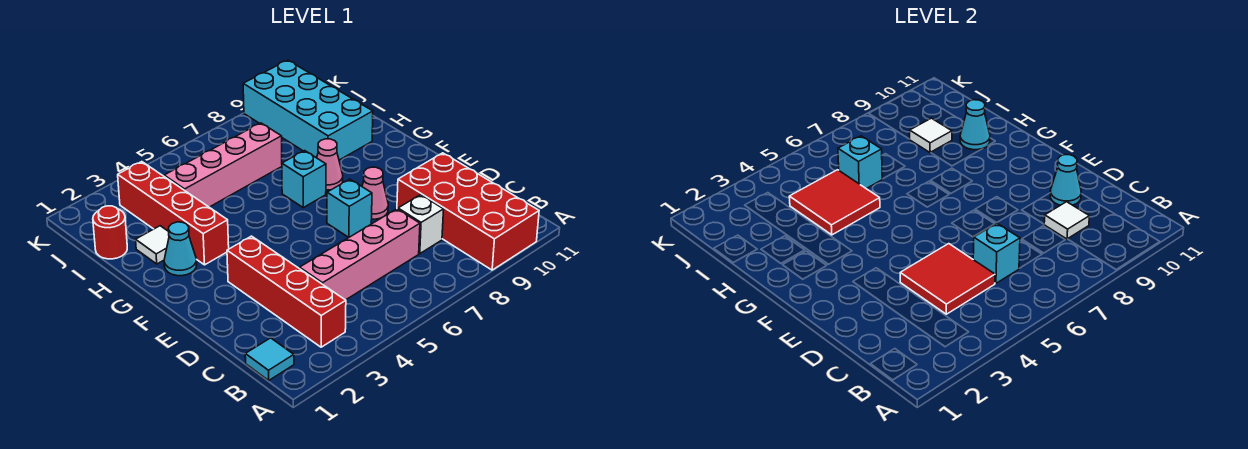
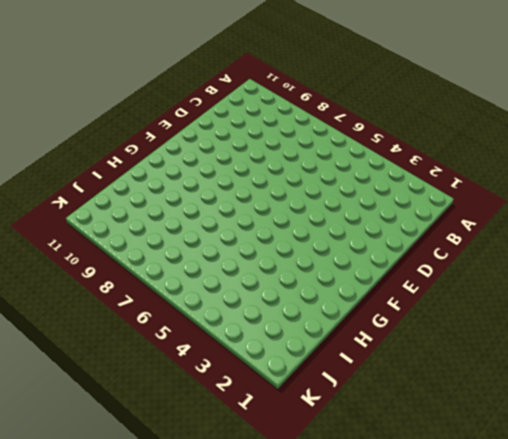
none -> red 2x4 brick [397,153,539,270]
none -> cyan 1x1 tile [245,338,294,380]
none -> red 1x4 brick [227,236,346,347]

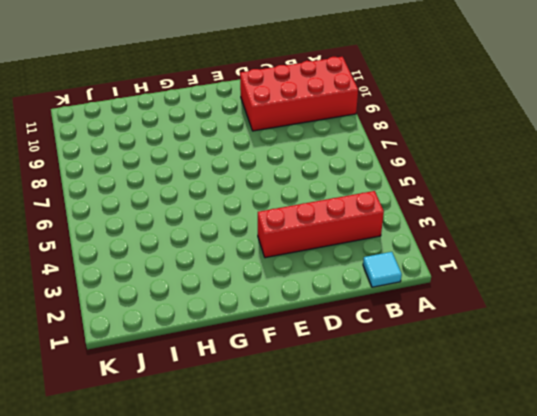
none -> pink 1x4 brick [300,209,420,300]
none -> white 1x1 brick [398,195,444,254]
none -> cyan 1x1 brick [327,179,372,237]

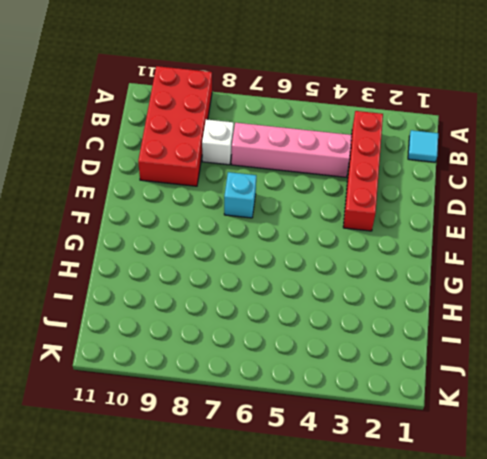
none -> pink 1x1 cone [362,167,388,219]
none -> cyan 1x1 cone [164,222,197,276]
none -> red 1x4 brick [118,162,229,265]

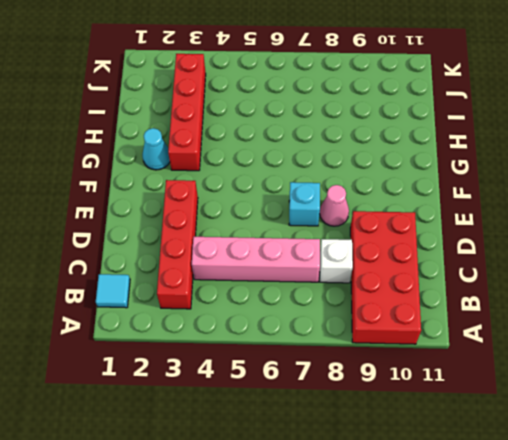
none -> cyan 1x1 brick [282,151,326,208]
none -> pink 1x1 cone [317,139,343,190]
none -> white 1x1 tile [136,226,169,264]

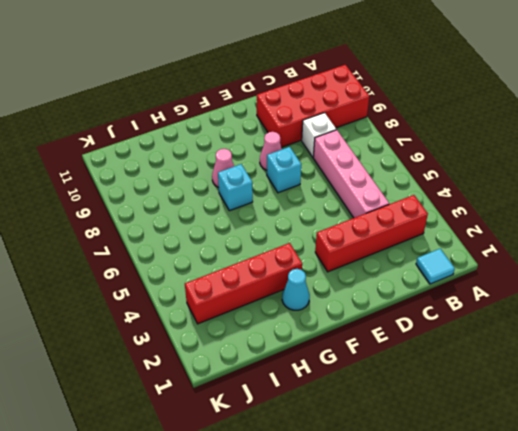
none -> white 1x1 tile [136,226,169,264]
none -> cyan 2x4 brick [243,60,373,160]
none -> red 1x1 round brick [93,206,127,259]

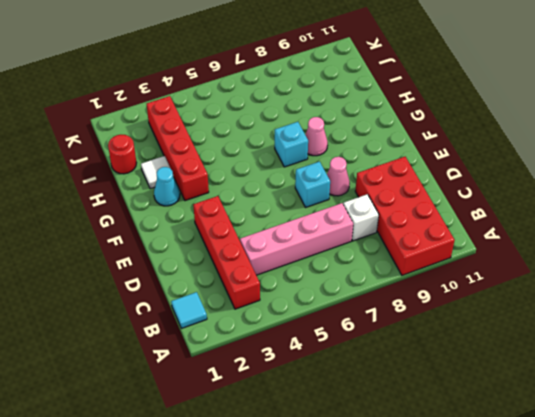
none -> cyan 2x4 brick [243,60,373,160]
none -> pink 1x4 brick [164,123,282,207]
none -> red 2x2 tile [900,244,995,314]

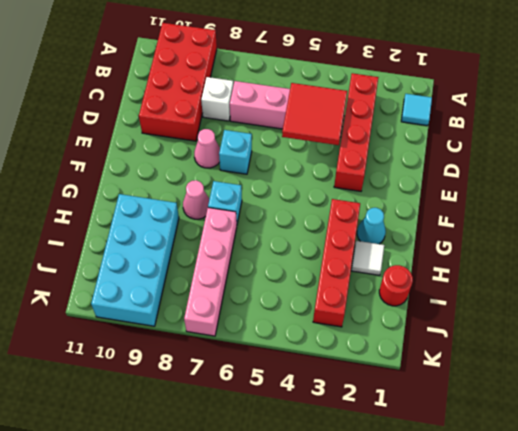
pink 1x4 brick [184,208,237,336] -> pink 1x4 brick turned to [164,123,282,207]
none -> cyan 1x1 brick [973,223,1020,283]
none -> white 1x1 tile [1044,202,1089,239]
none -> cyan 1x1 cone [1050,155,1081,205]

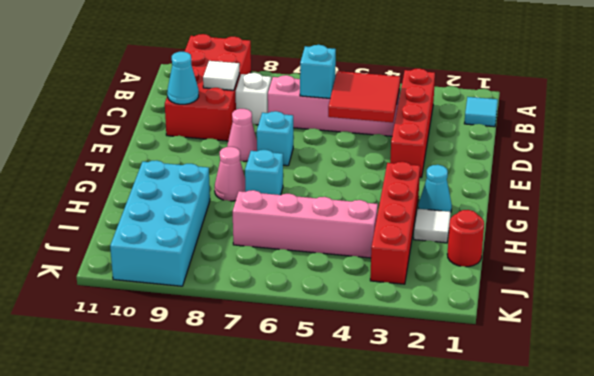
none -> red 2x2 tile [789,170,880,235]
none -> cyan 1x1 cone [960,100,990,150]
none -> cyan 1x1 brick [838,136,882,189]

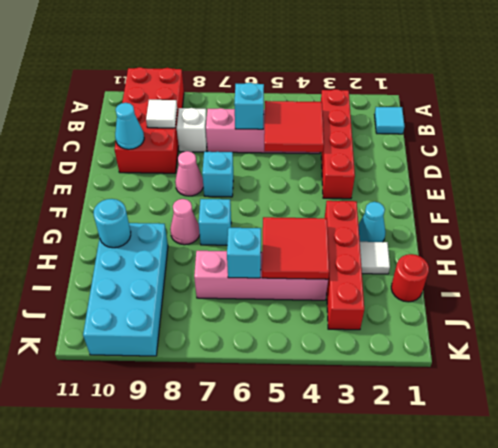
cyan 1x1 round brick [94,199,131,248] -> cyan 1x1 cone [960,100,990,150]
none -> white 1x1 tile [910,118,952,153]

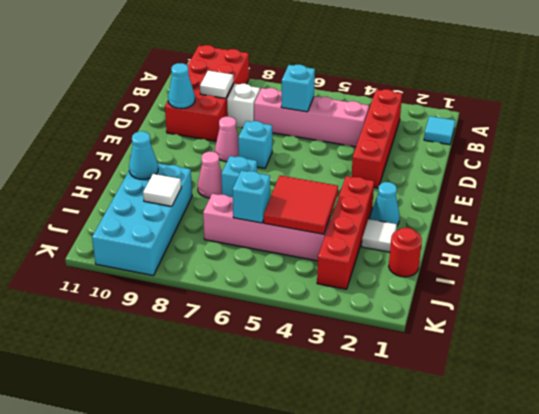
none -> red 2x2 tile [900,244,995,314]

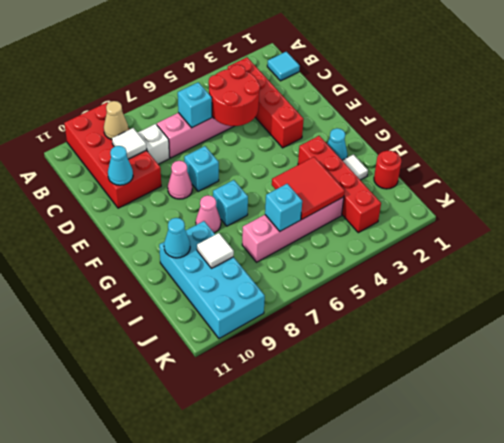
tan 1x1 cone [104,101,128,140] -> none
red 2x2 round brick [209,65,260,126] -> red 2x2 tile [900,244,995,314]

